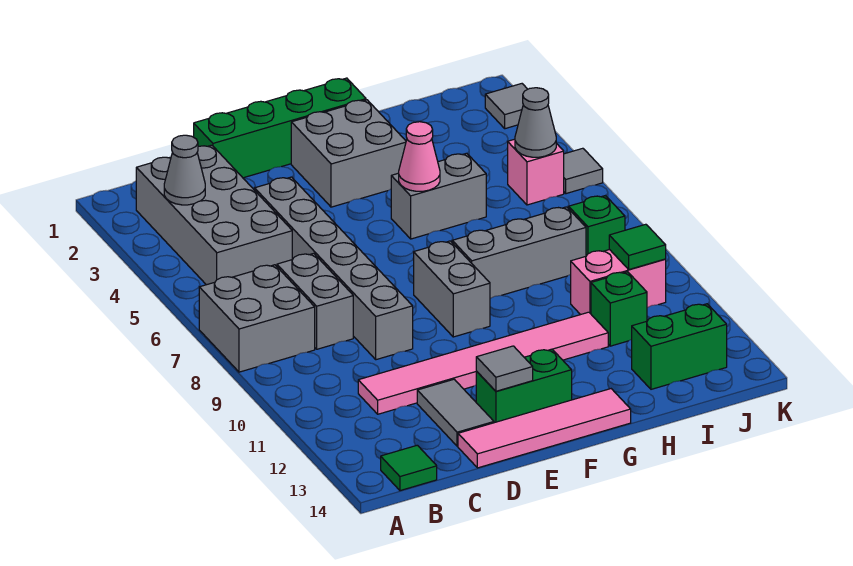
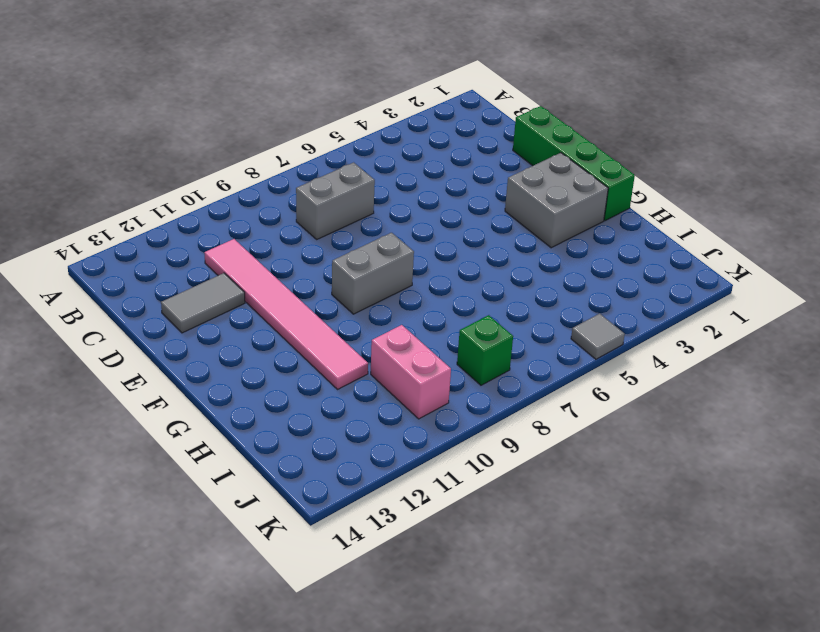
none -> grey 2x2 brick [199,265,315,372]
none -> grey 2x4 brick [136,145,292,285]
none -> green 1x1 tile [381,445,437,491]

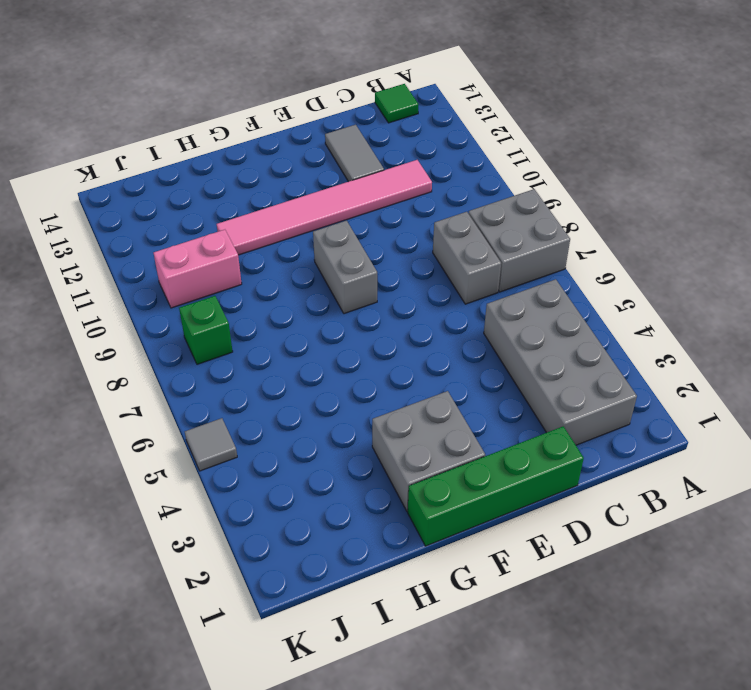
none -> grey 1x6 brick [255,177,413,360]
none -> pink 1x4 tile [458,389,631,468]
none -> green 1x2 brick [476,349,572,423]

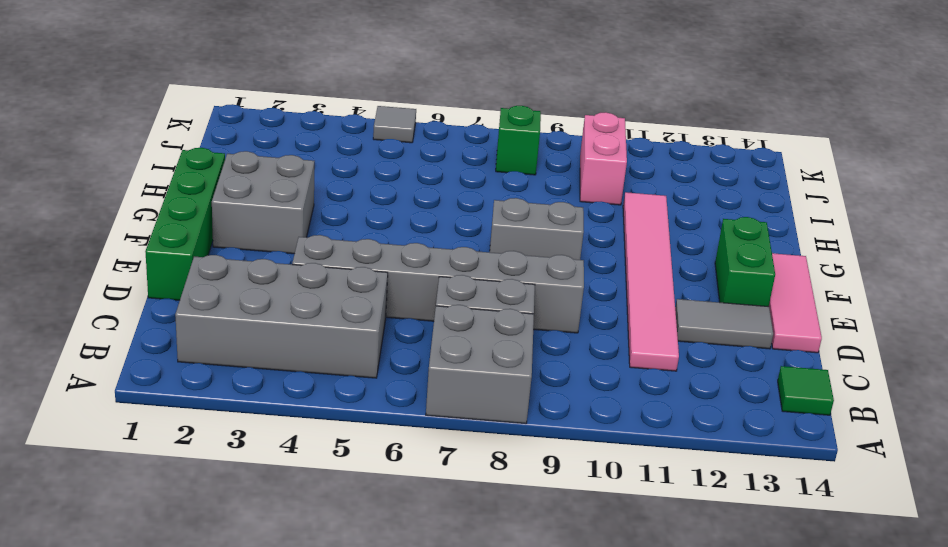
pink 1x3 tile [769,253,822,353] -> pink 1x4 tile [458,389,631,468]
none -> grey 1x2 brick [391,153,486,239]
none -> grey 1x3 brick [452,207,586,298]
none -> green 1x1 brick [591,272,647,346]

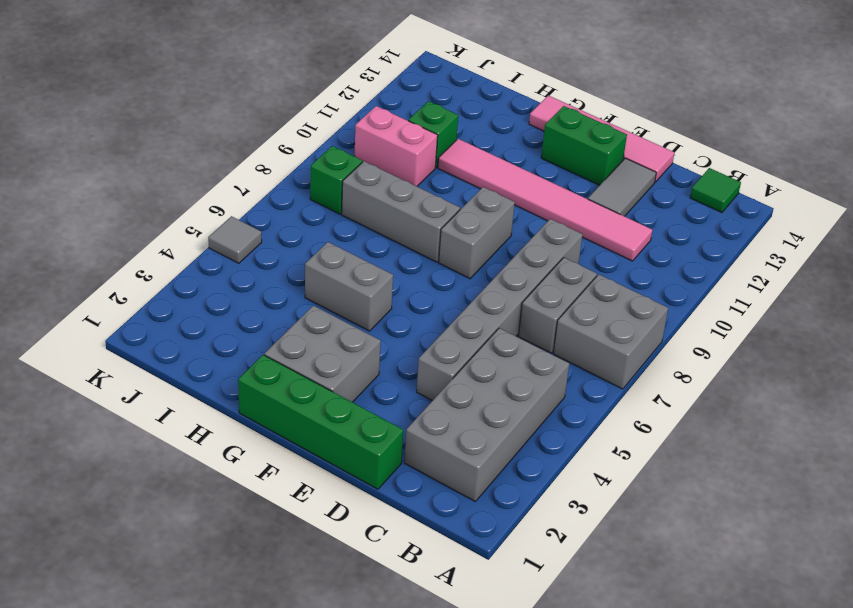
none -> green 1x2 brick [632,304,727,389]
none -> pink 1x1 brick [508,139,564,205]
none -> grey 1x1 tile [485,84,528,129]

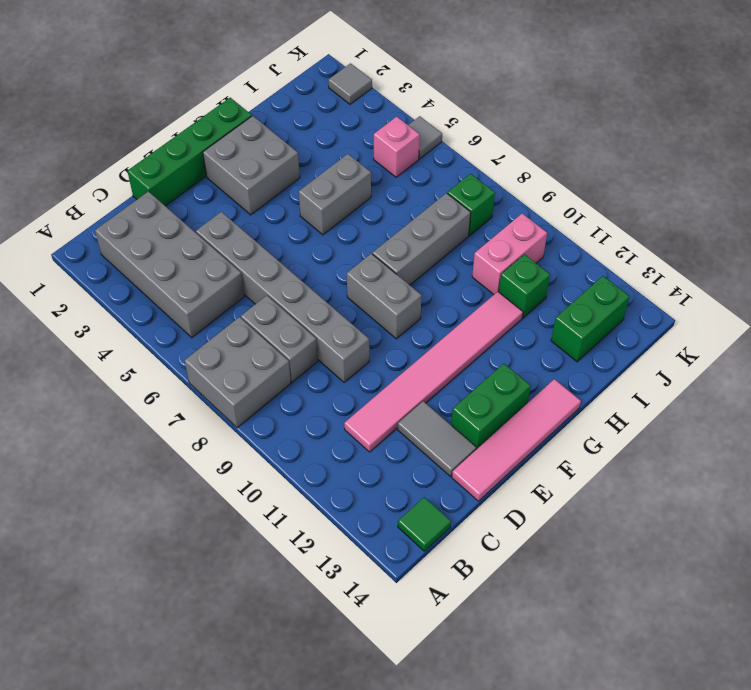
none -> grey 1x1 cone [164,135,205,205]
none -> grey 1x1 tile [476,346,533,391]
none -> pink 1x1 cone [399,122,440,191]

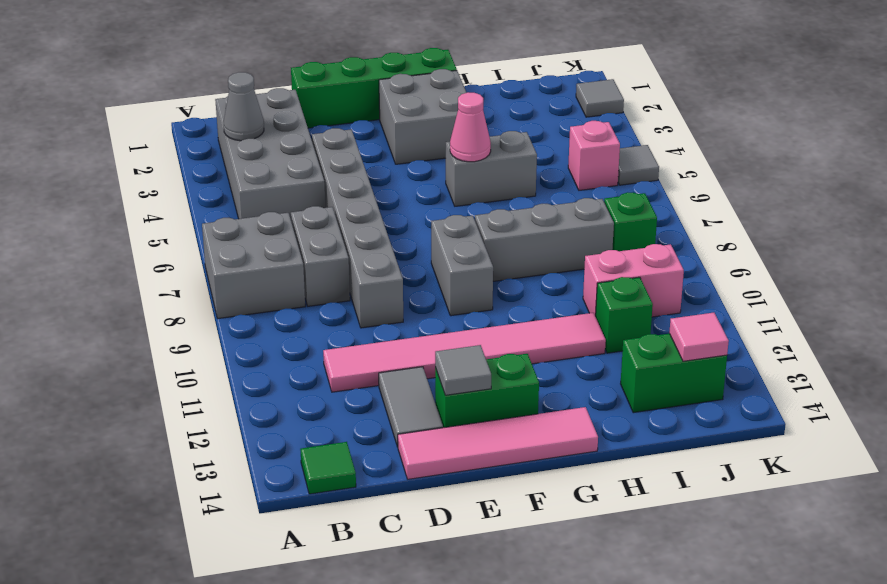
pink 1x1 tile [669,313,729,361] -> none
none -> grey 1x1 cone [515,88,556,157]
none -> green 1x1 tile [609,224,666,269]

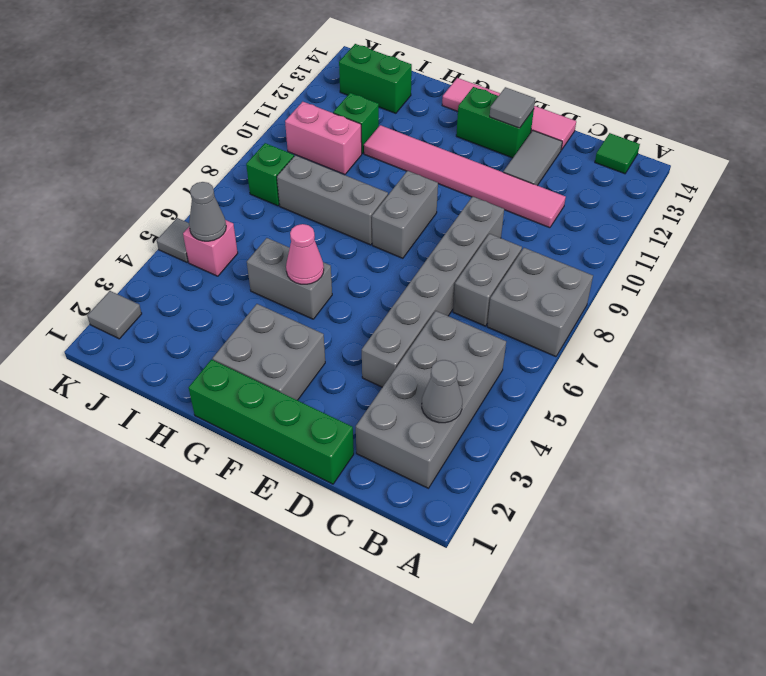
none -> green 1x1 tile [609,224,666,269]

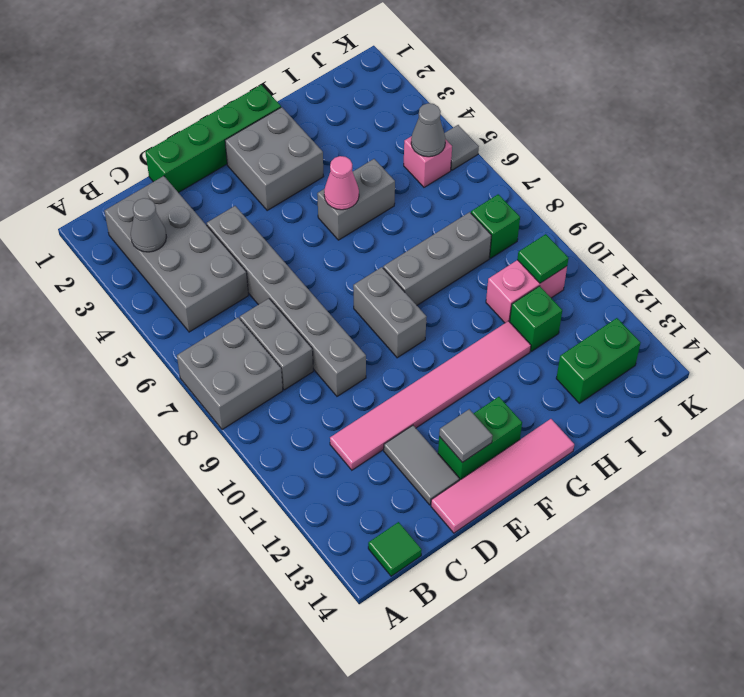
none -> grey 1x1 tile [485,84,528,129]

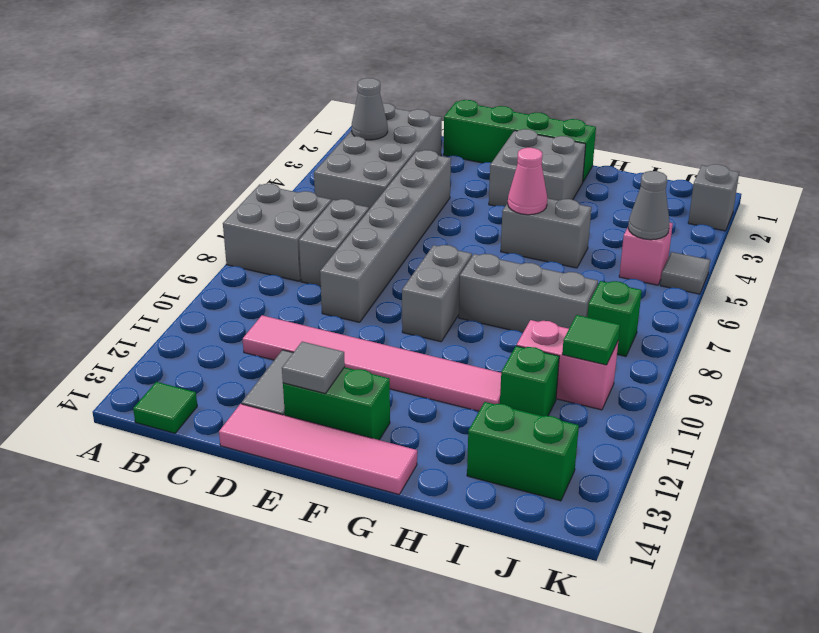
grey 1x1 brick [688,164,739,231] -> grey 1x1 tile [485,84,528,129]

